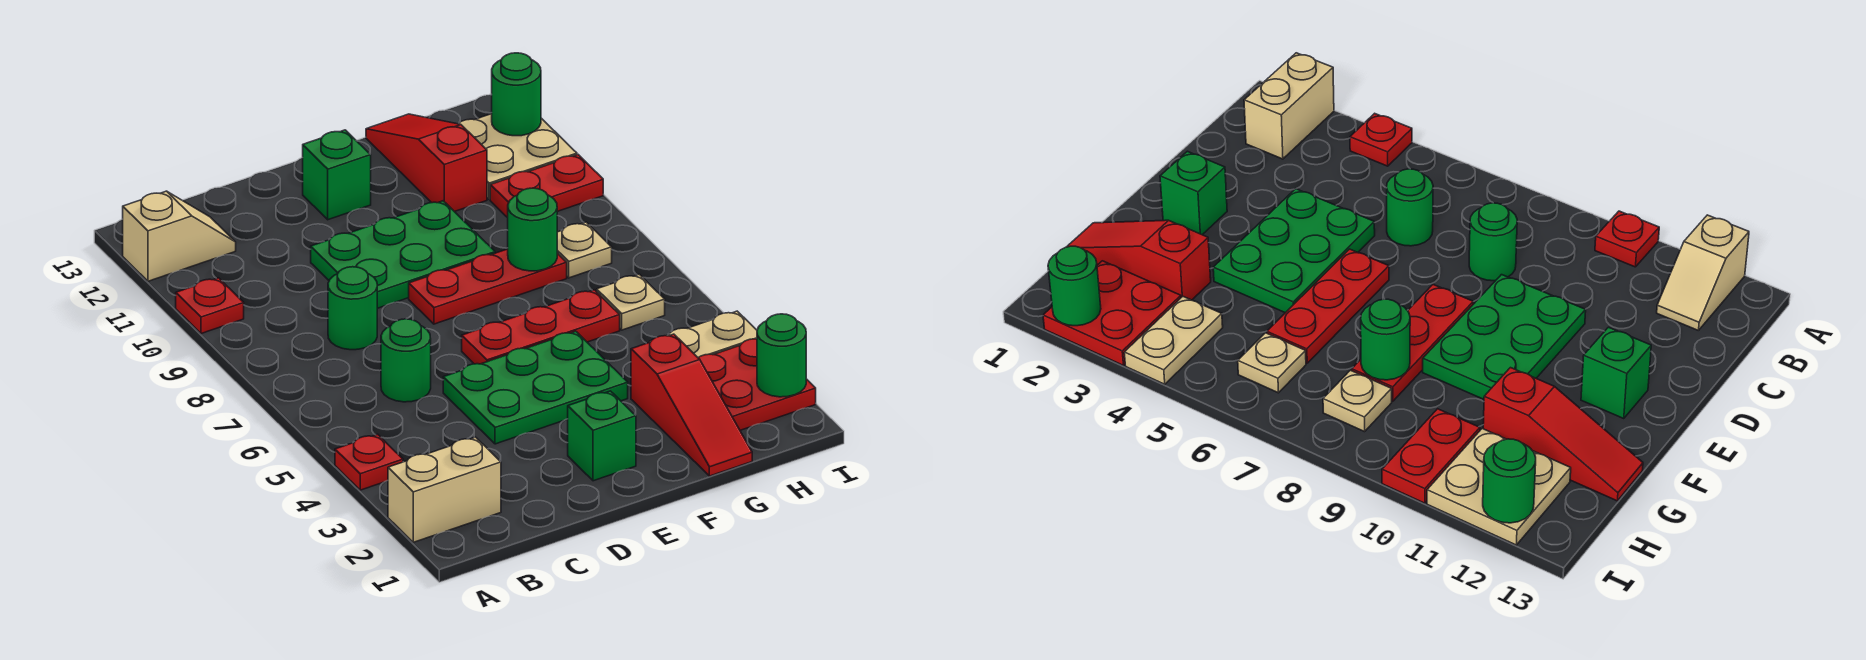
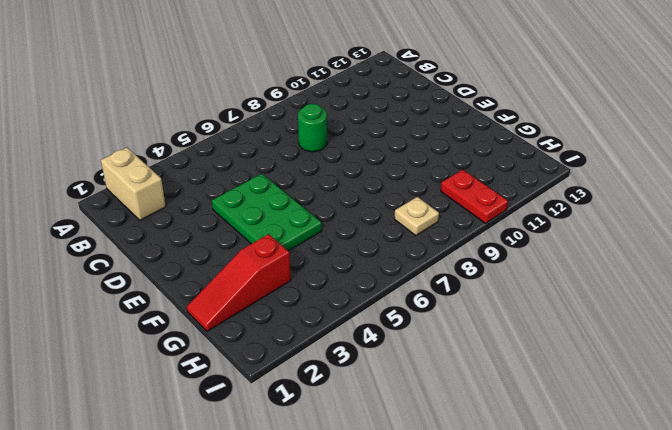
none -> red 1x1 plate [335,434,403,490]
none -> red 1x1 plate [176,278,244,334]
none -> tan 1x2 slope [123,191,236,281]

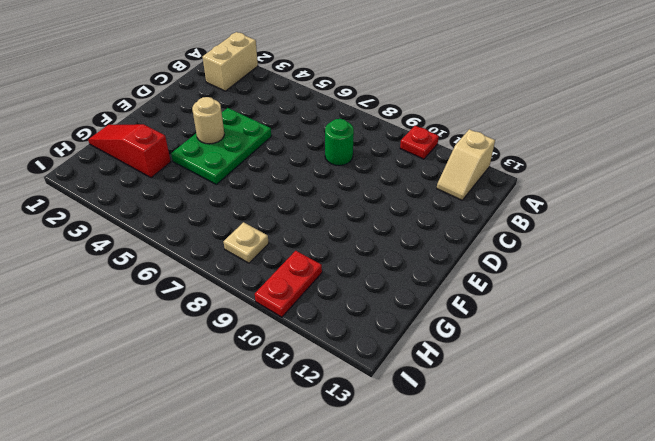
tan 1x1 round brick [192,97,224,144] -> none
none -> red 1x1 plate [335,434,403,490]
none -> green 1x1 round brick [381,319,431,402]
none -> green 2x3 plate [311,201,495,308]

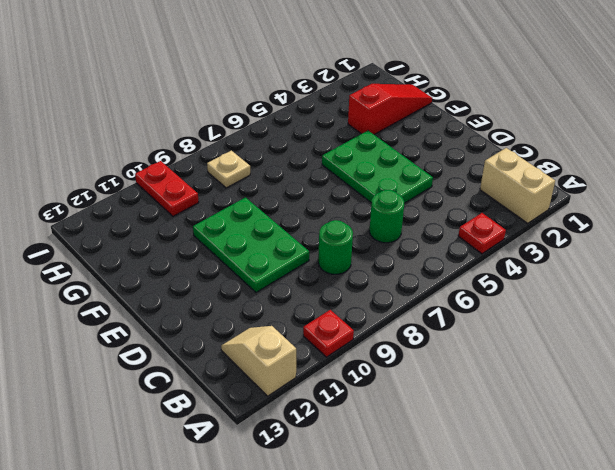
none -> green 1x1 brick [568,391,636,481]
none -> red 1x3 plate [462,290,620,364]
none -> red 1x3 plate [409,249,567,324]

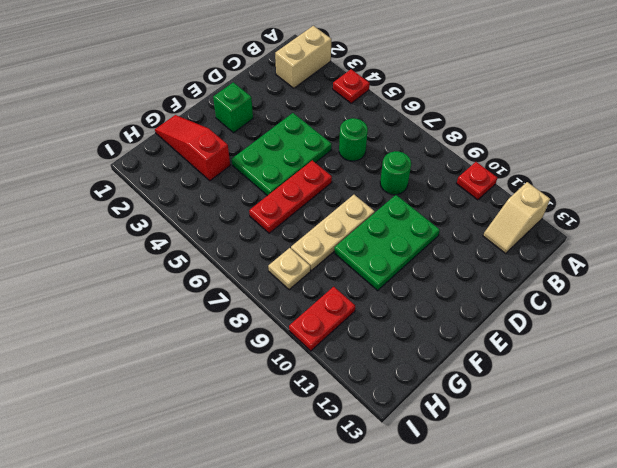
tan 1x3 plate [291,195,375,271] -> red 1x3 plate [409,249,567,324]
none -> green 1x1 brick [303,130,371,220]
none -> red 1x3 slope [366,114,487,212]
none -> red 2x2 plate [698,339,816,430]

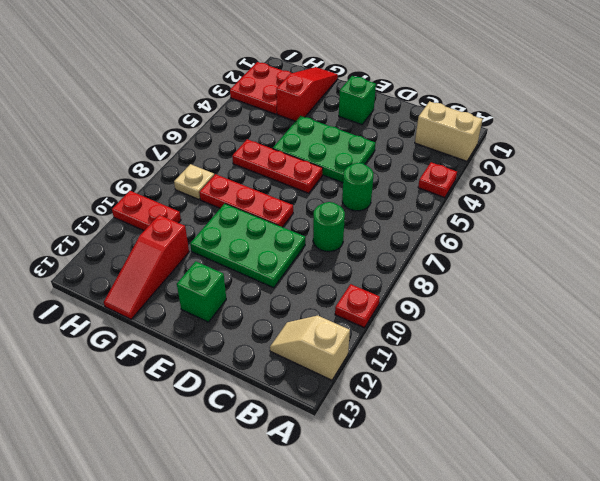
none -> tan 1x2 plate [650,311,757,357]
none -> tan 1x1 plate [597,274,665,330]
none -> tan 2x2 plate [458,114,577,200]

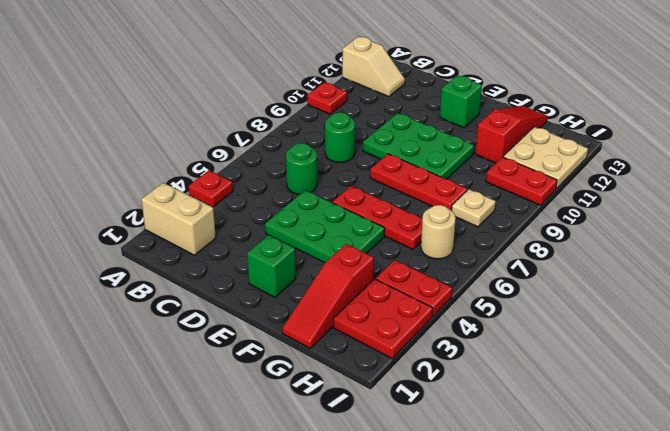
red 1x2 plate [376,260,452,316] -> tan 1x2 plate [650,311,757,357]
tan 1x1 round brick [421,205,456,259] -> tan 1x1 plate [597,274,665,330]
none -> green 1x1 round brick [508,188,557,271]
none -> green 1x1 round brick [757,314,806,397]
none -> green 1x1 round brick [492,53,541,136]

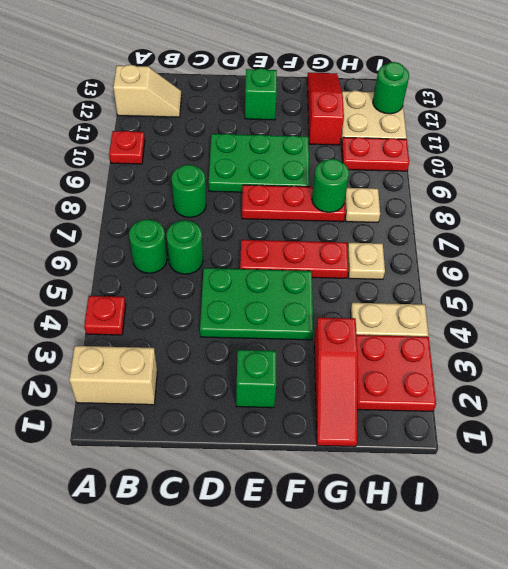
green 1x1 round brick [129,219,167,273] -> green 1x1 round brick moved to [757,314,806,397]

